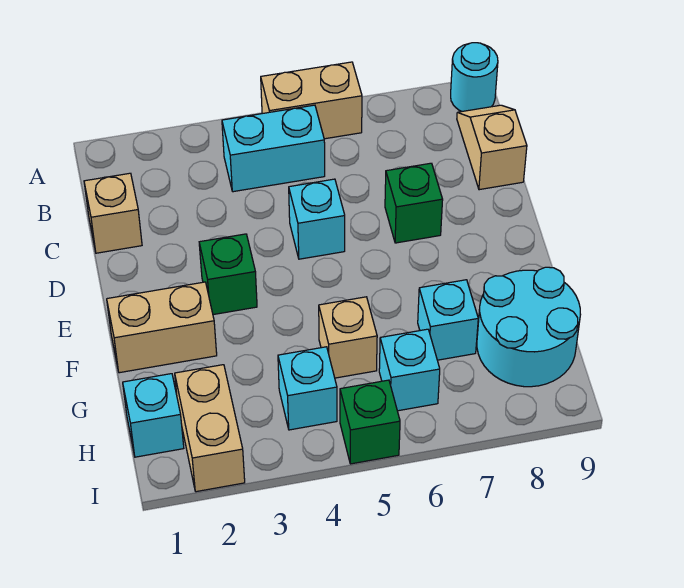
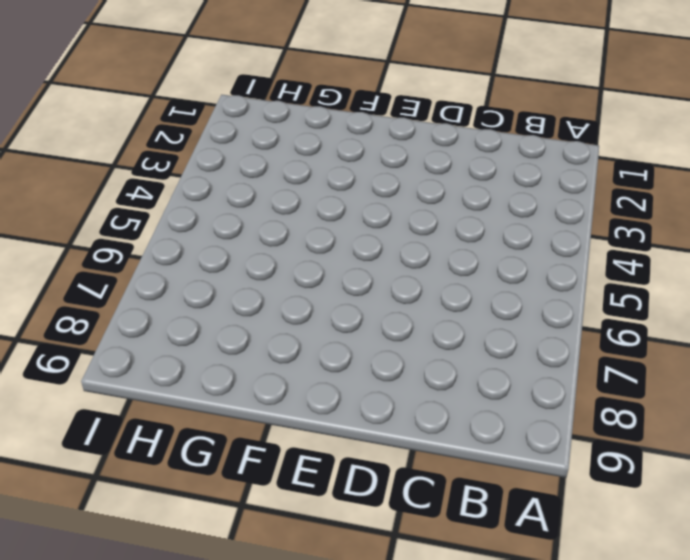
none -> tan 1x2 brick [261,62,362,139]
none -> cyan 1x1 round brick [451,43,498,112]
none -> cyan 1x2 brick [222,105,325,192]

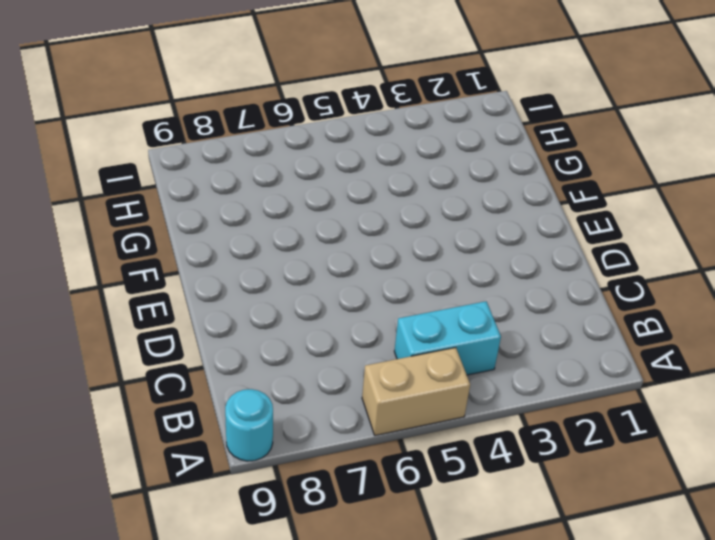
none -> tan 1x2 slope [457,105,527,190]
none -> tan 1x1 brick [84,173,142,253]
none -> cyan 1x1 brick [289,179,345,259]

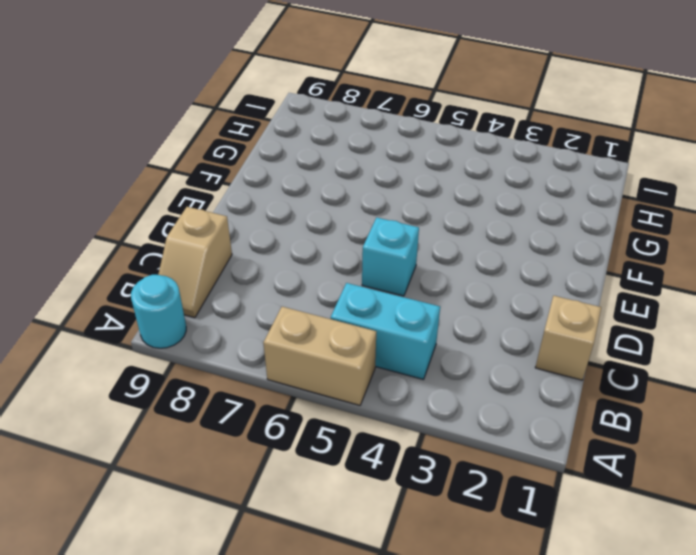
none -> green 1x1 brick [385,163,443,243]
none -> green 1x1 brick [199,234,257,315]
none -> tan 1x2 brick [107,282,217,373]

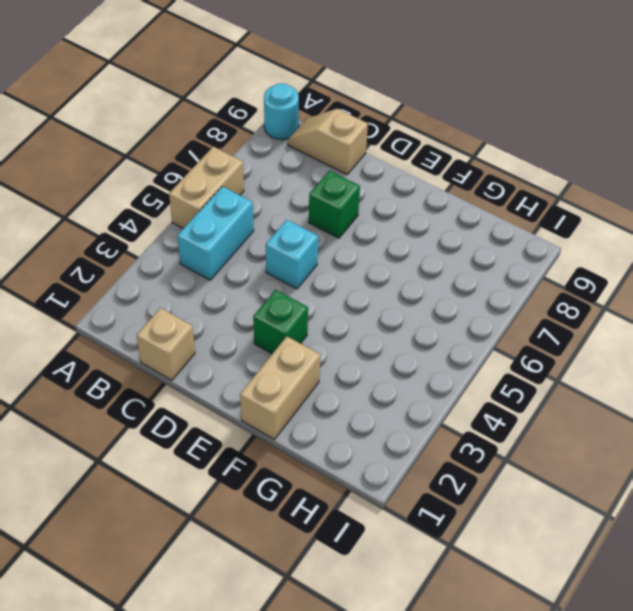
none -> tan 1x1 brick [319,297,377,378]
none -> cyan 1x1 brick [418,280,478,360]
none -> cyan 2x2 round brick [477,267,581,387]

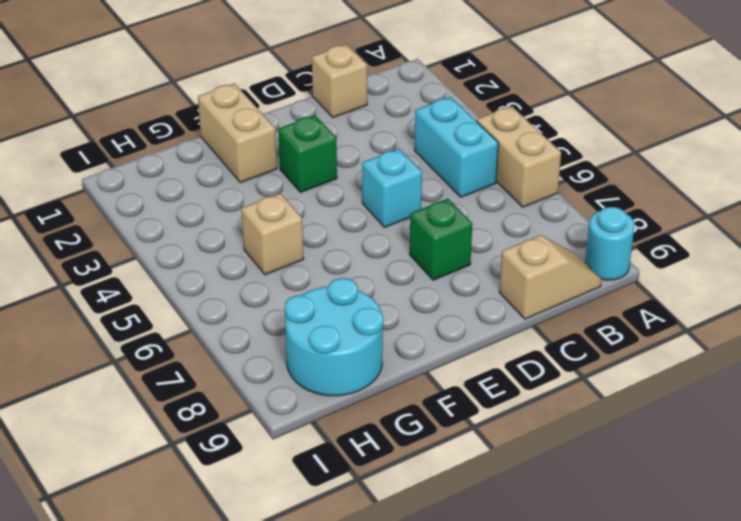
none -> cyan 1x1 brick [418,280,478,360]
none -> cyan 1x1 brick [123,374,184,457]
none -> tan 1x2 brick [175,365,245,492]

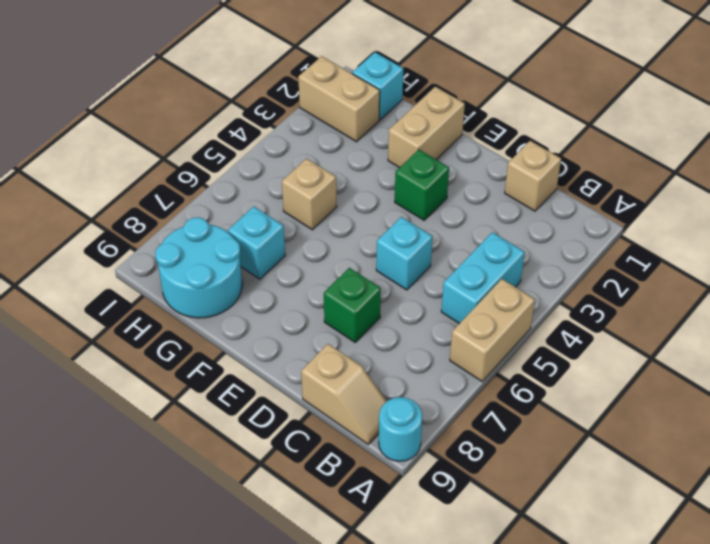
none -> cyan 1x1 brick [278,347,337,430]
none -> cyan 1x1 brick [379,329,440,411]
none -> green 1x1 brick [340,380,400,464]

